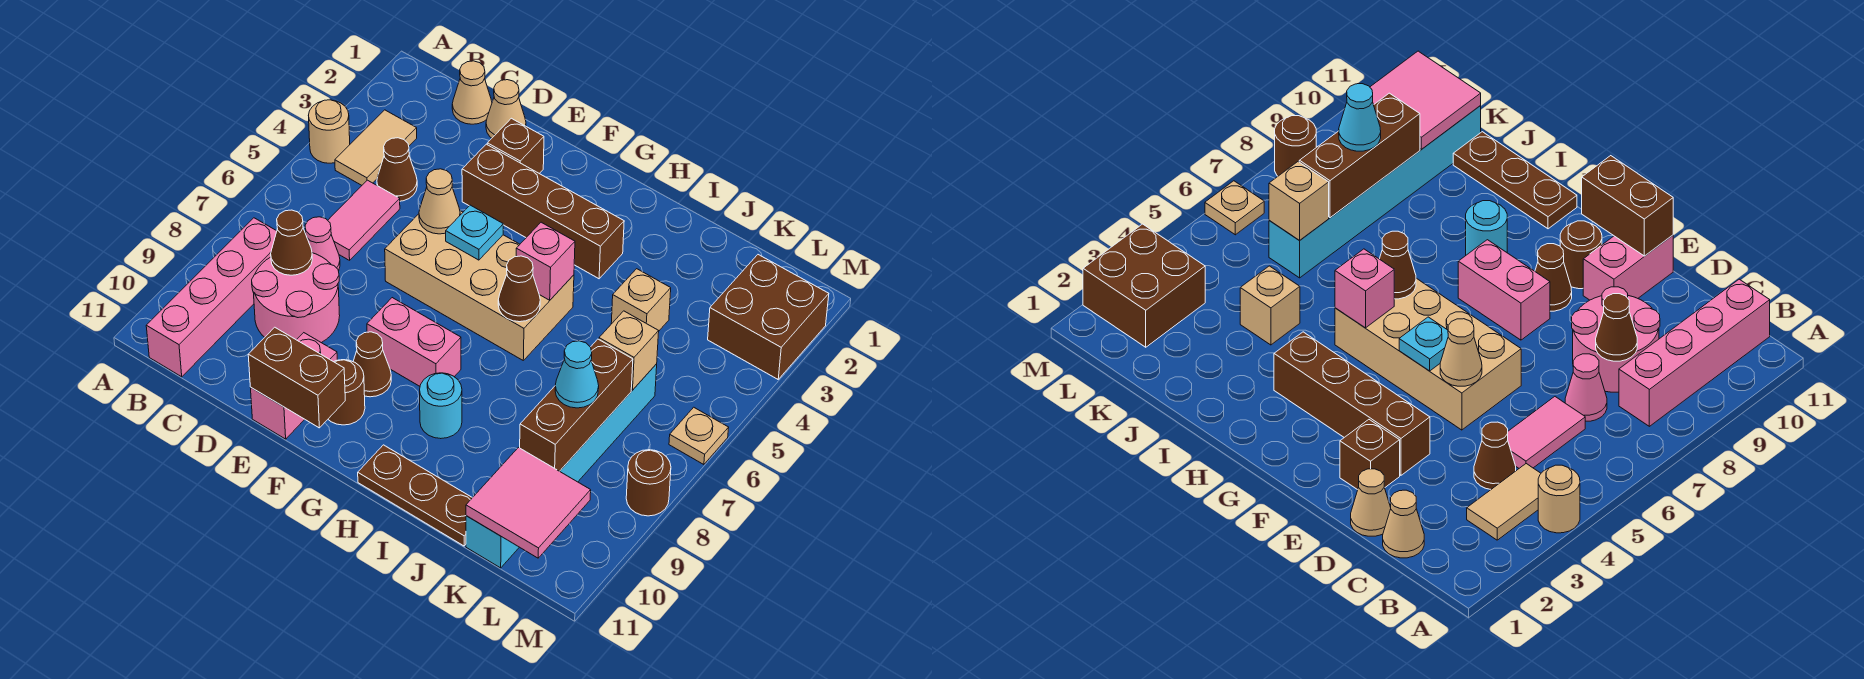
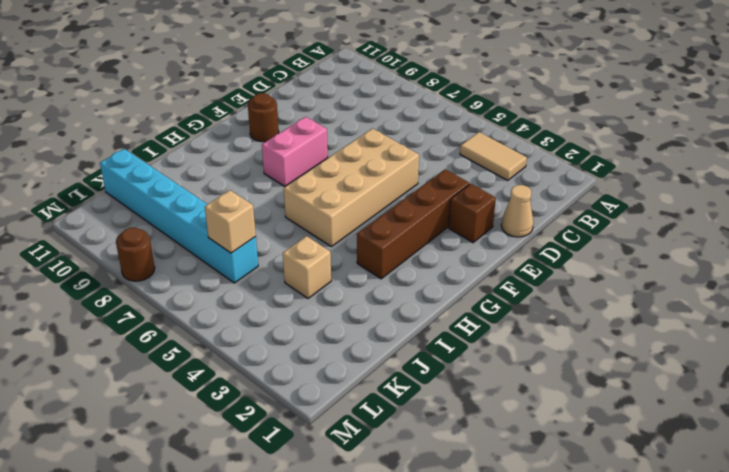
none -> tan 1x1 round brick [308,100,350,163]
none -> pink 1x4 brick [146,218,277,377]
none -> tan 1x1 cone [452,61,492,124]
none -> brown 1x1 cone [377,138,417,201]

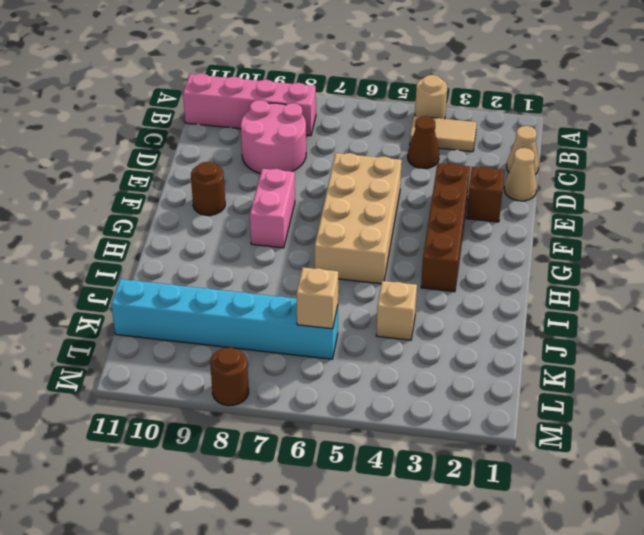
none -> pink 1x2 tile [328,180,400,260]
none -> pink 1x1 cone [305,217,340,271]
none -> pink 1x2 brick [251,333,337,439]
none -> brown 1x1 cone [353,332,391,397]

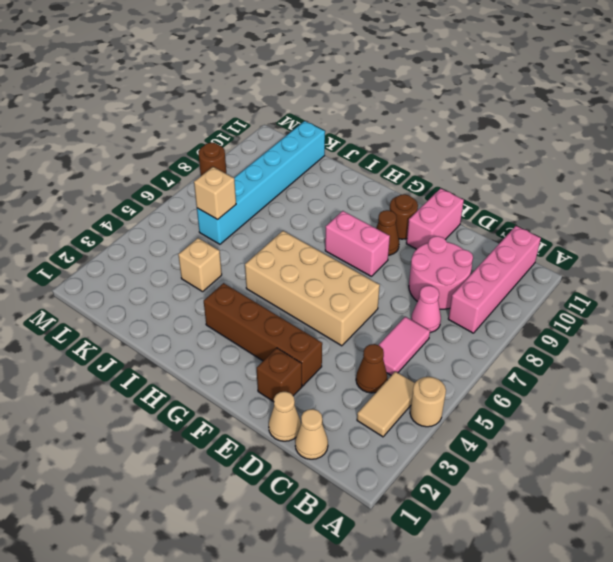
none -> cyan 1x1 round brick [420,373,462,439]
none -> brown 1x3 plate [358,445,472,546]
none -> brown 2x2 brick [708,255,829,379]
none -> tan 1x1 plate [669,407,729,465]

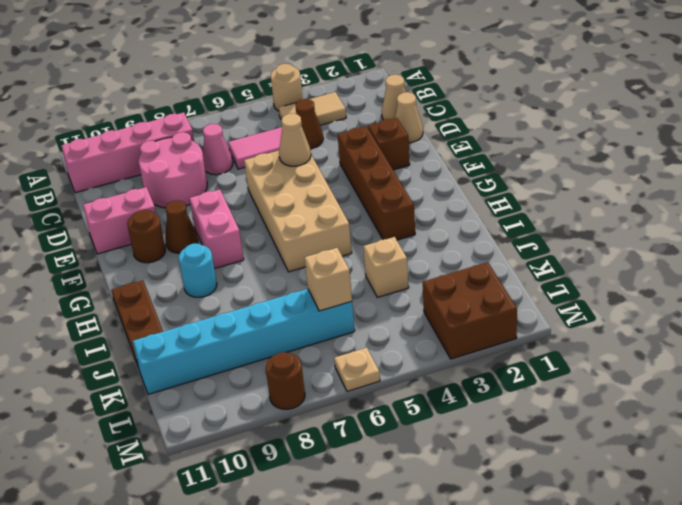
none -> brown 1x1 cone [271,210,312,275]
none -> brown 1x2 brick [248,327,345,428]
none -> cyan 1x1 plate [446,205,503,260]
none -> pink 1x1 brick [516,222,575,300]

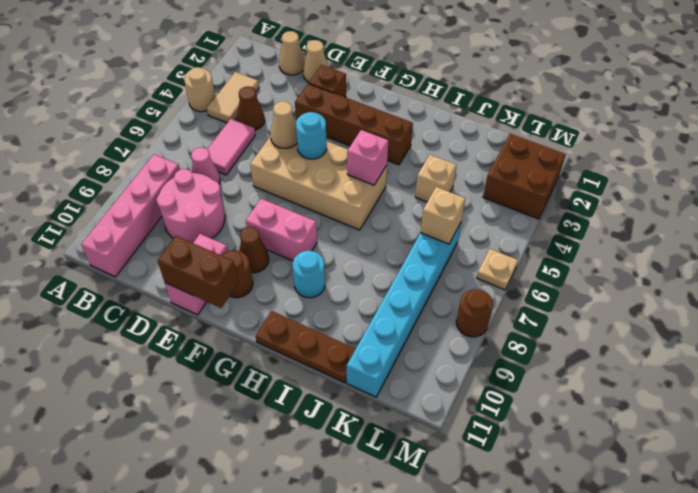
cyan 1x1 round brick [296,112,327,159] -> cyan 1x1 plate [446,205,503,260]
none -> brown 1x1 cone [271,210,312,275]
none -> brown 1x1 cone [498,256,540,322]
none -> brown 1x3 brick [520,339,633,471]
none -> pink 2x2 tile [466,448,591,558]

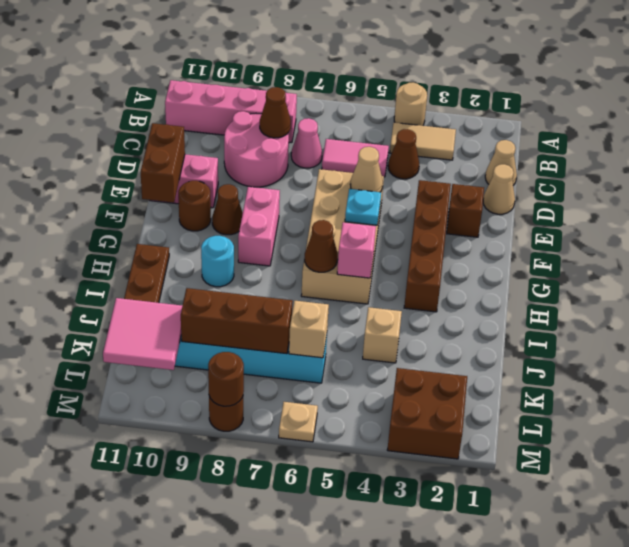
brown 1x1 round brick [208,352,244,406] -> none
none -> cyan 1x1 cone [555,341,599,408]

